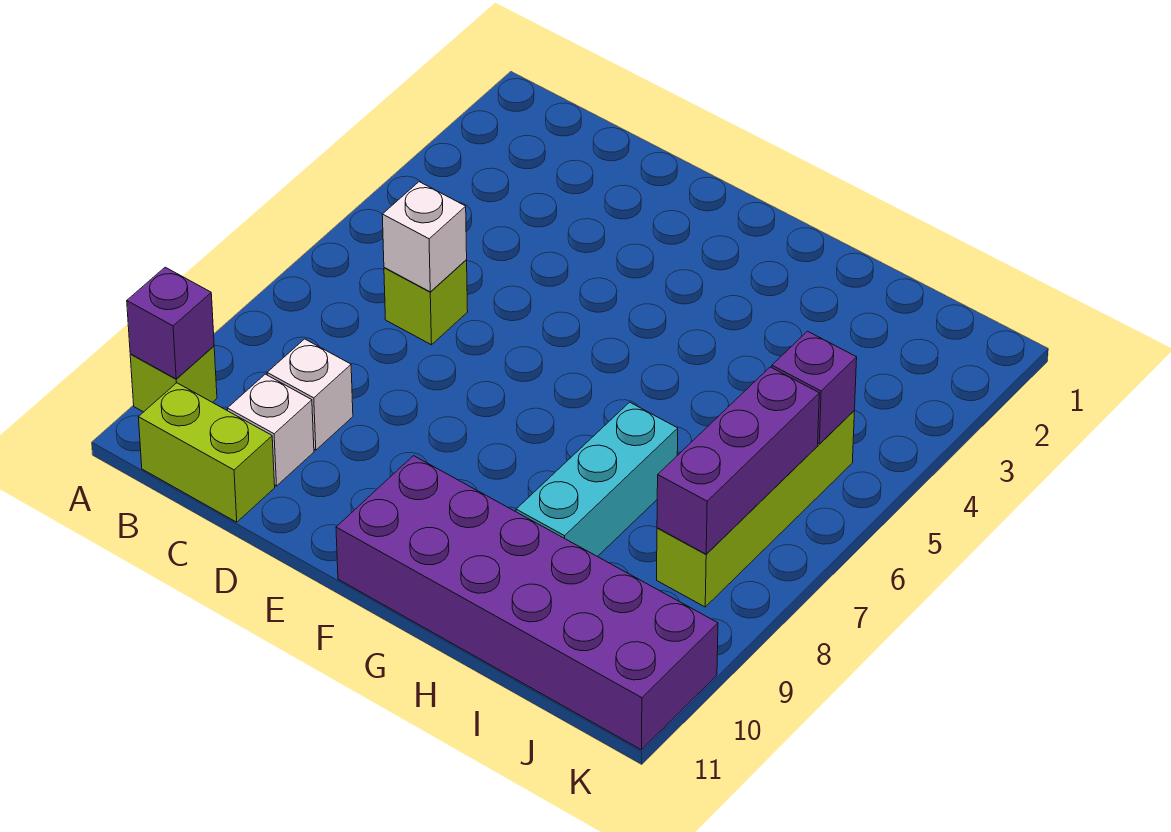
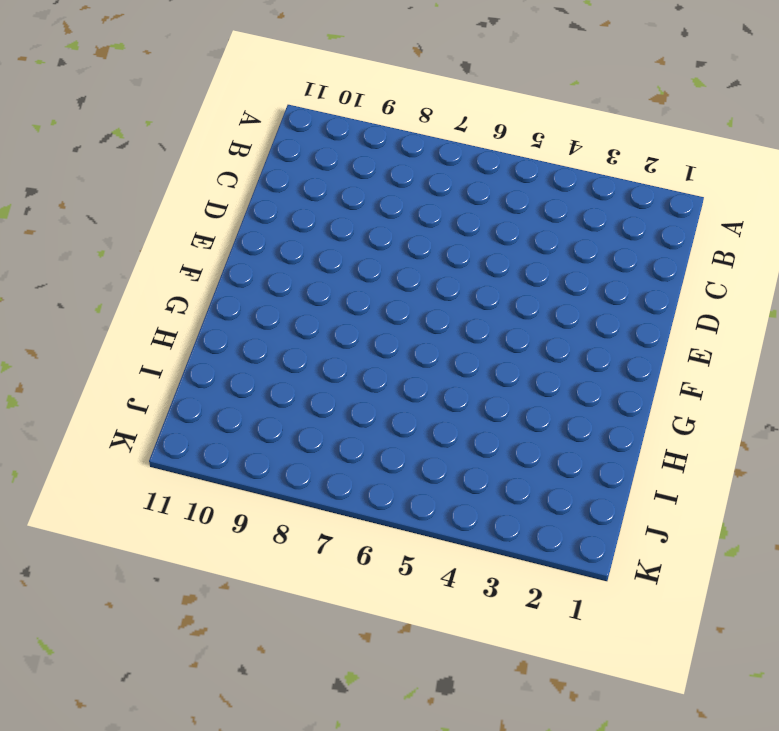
none -> lime 1x1 brick [130,346,217,412]
none -> lime 1x2 brick [138,383,275,522]
none -> lime 1x1 brick [384,260,468,345]

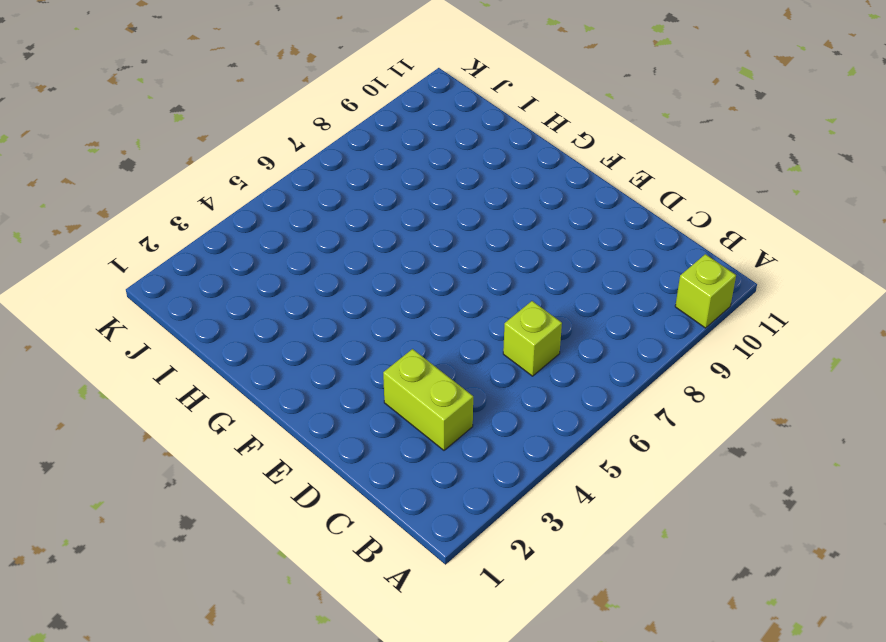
lime 1x2 brick [383,349,473,450] -> lime 1x2 brick moved to [138,383,275,522]
none -> white 1x1 brick [267,339,353,450]
none -> white 1x1 brick [227,374,314,486]
none -> purple 2x6 brick [336,456,718,750]

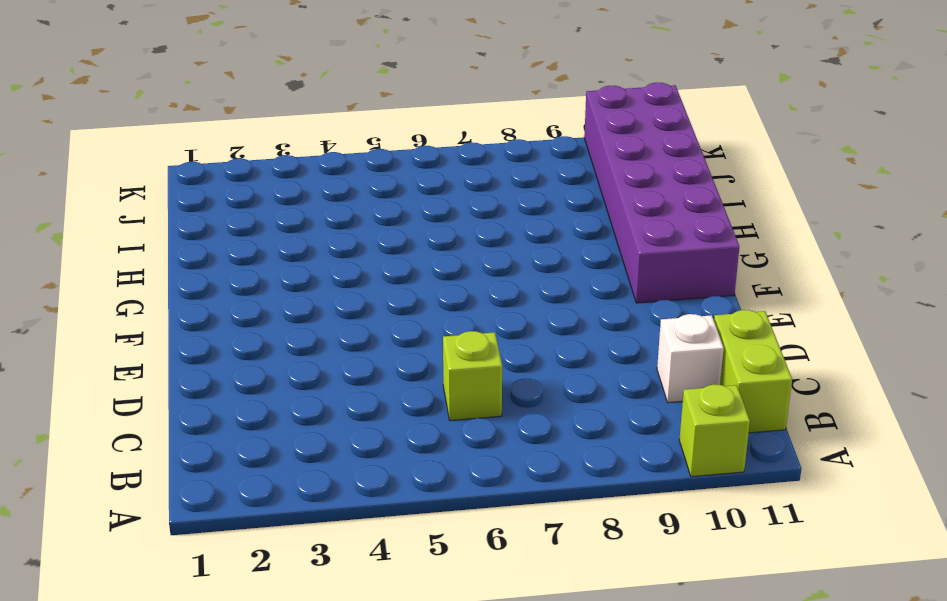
none -> white 1x1 brick [267,339,353,450]
none -> cyan 1x3 brick [516,402,678,557]
none -> lime 1x4 brick [657,411,854,607]

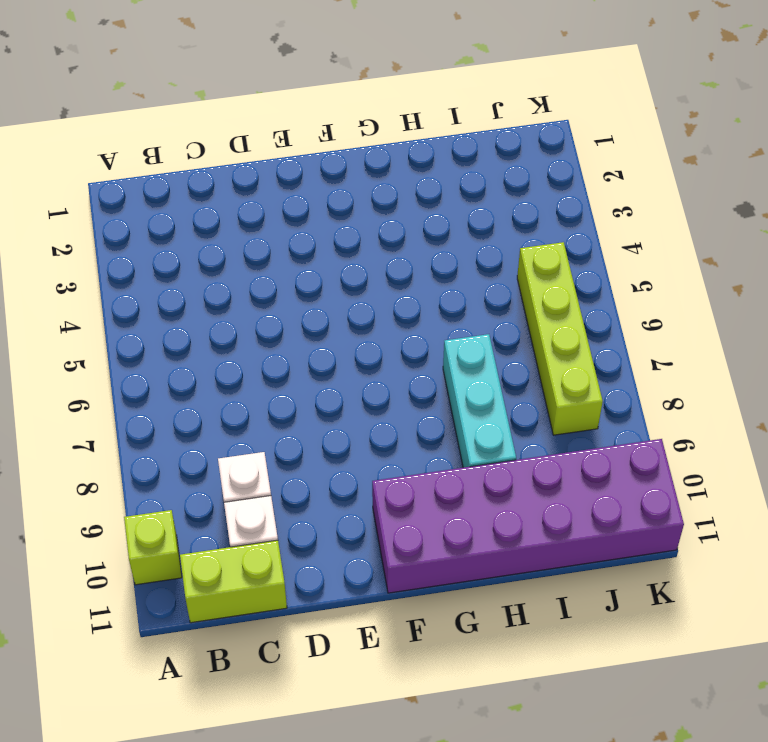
none -> lime 1x1 brick [384,260,468,345]
none -> purple 1x1 brick [127,267,214,379]
none -> white 1x1 brick [382,182,467,292]

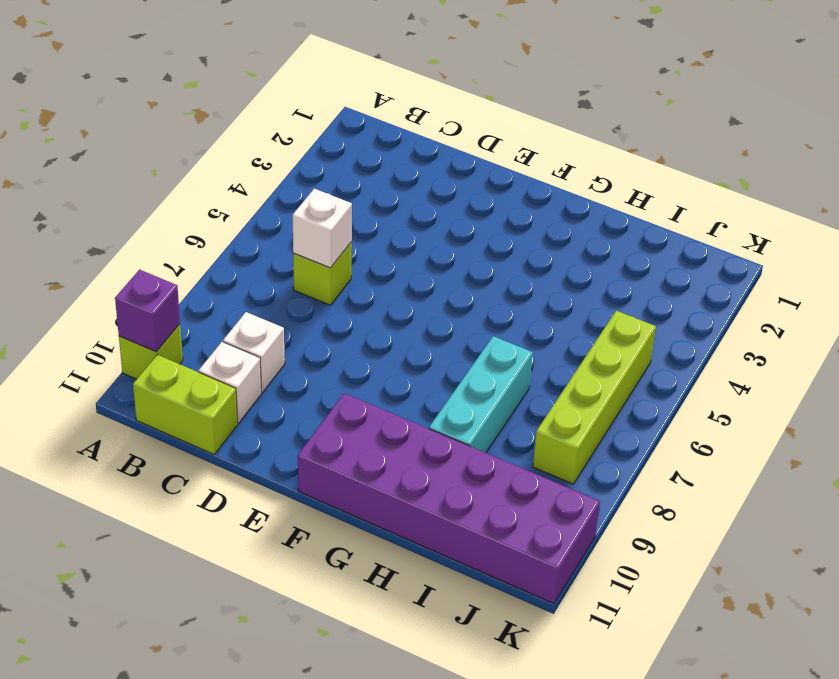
none -> purple 1x1 brick [772,331,857,444]
none -> purple 1x3 brick [657,367,819,554]

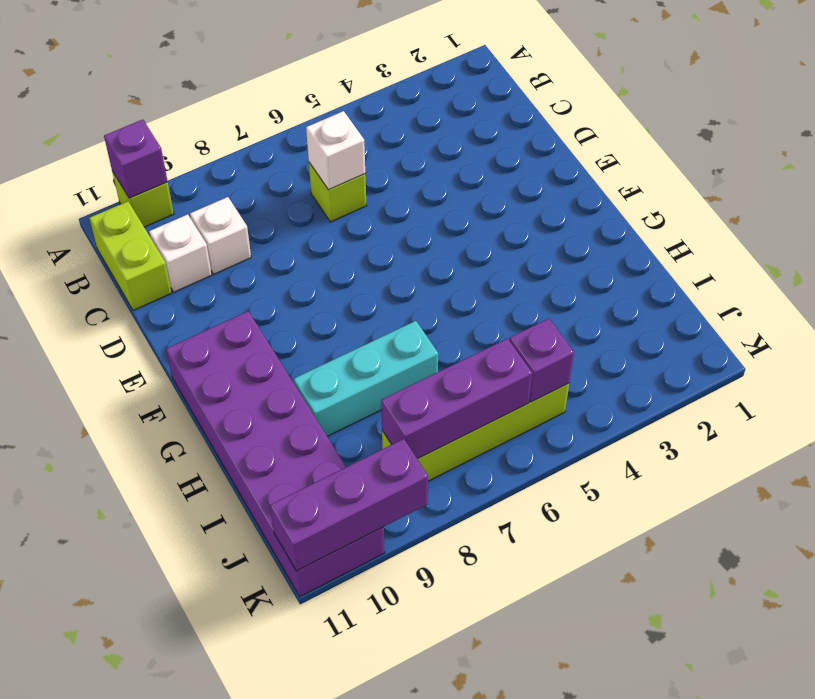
purple 1x3 brick [270,439,428,571] -> none

